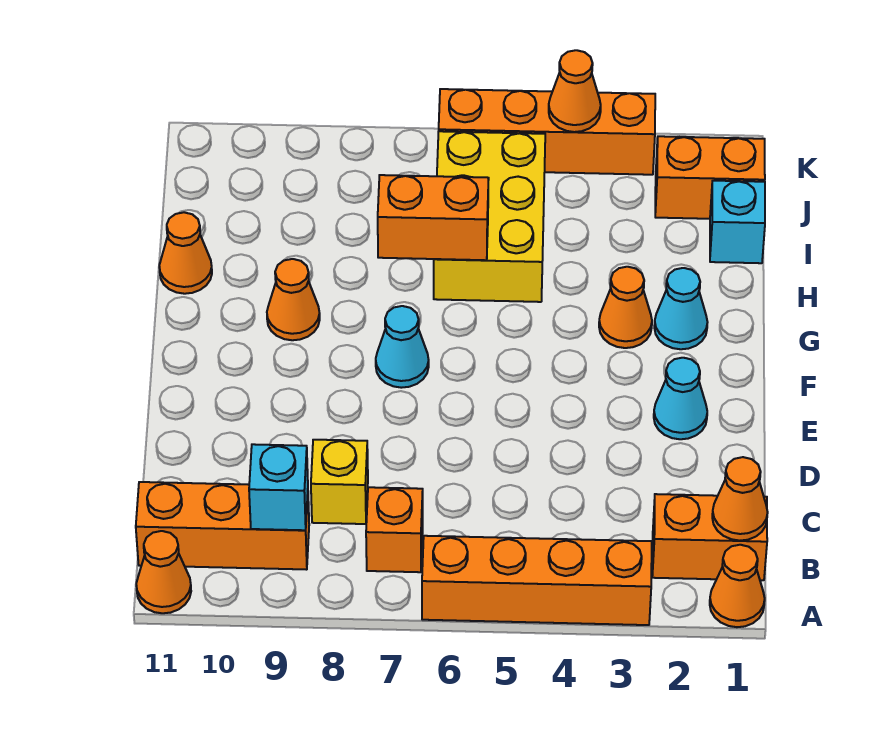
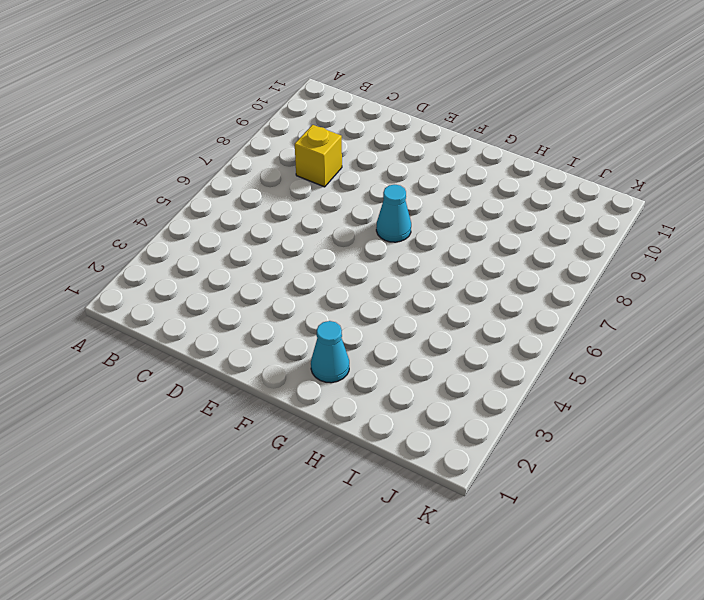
none -> orange 1x1 cone [710,545,765,627]
none -> orange 1x4 brick [422,536,652,625]
none -> orange 1x1 cone [136,531,191,613]

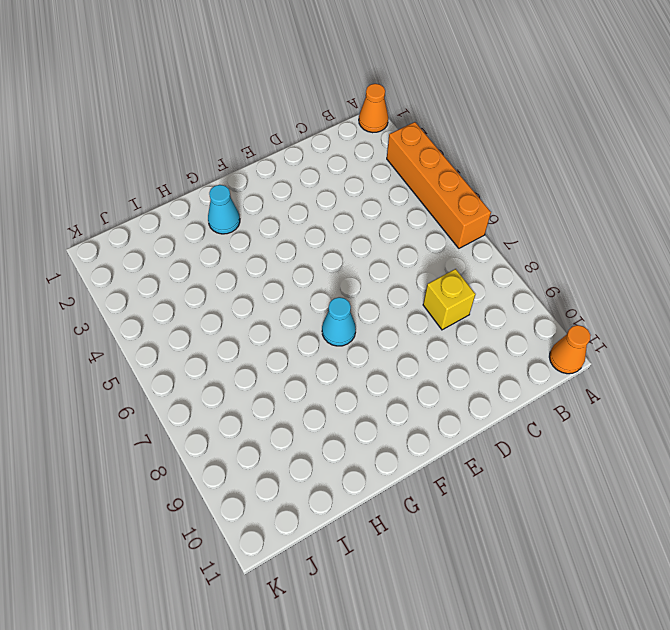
none -> orange 1x2 brick [652,494,767,580]
none -> orange 1x1 brick [366,487,423,572]
none -> orange 1x3 brick [136,482,309,570]

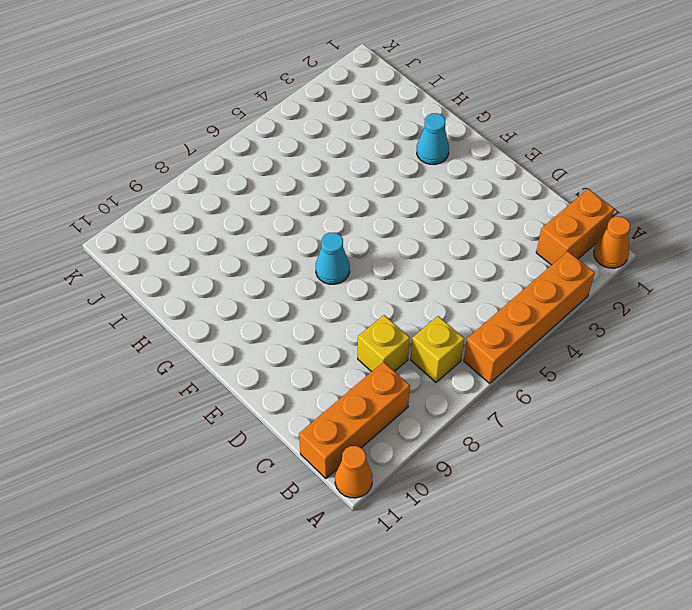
yellow 1x1 brick [411,316,464,382] -> orange 1x1 brick [366,487,423,572]
none -> cyan 1x1 cone [654,358,707,439]
none -> orange 1x1 cone [599,267,652,348]
none -> orange 1x1 cone [267,259,320,340]

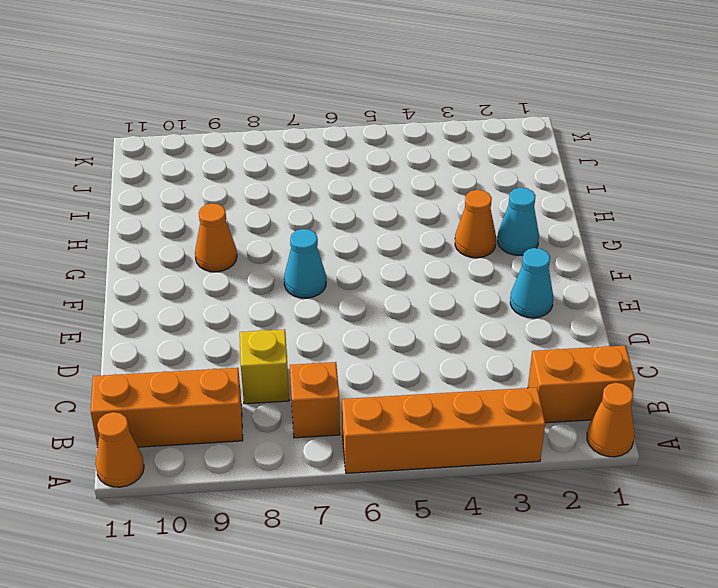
none -> yellow 2x3 brick [434,131,545,302]
none -> orange 1x1 cone [159,212,212,294]
none -> cyan 1x1 brick [710,181,765,263]

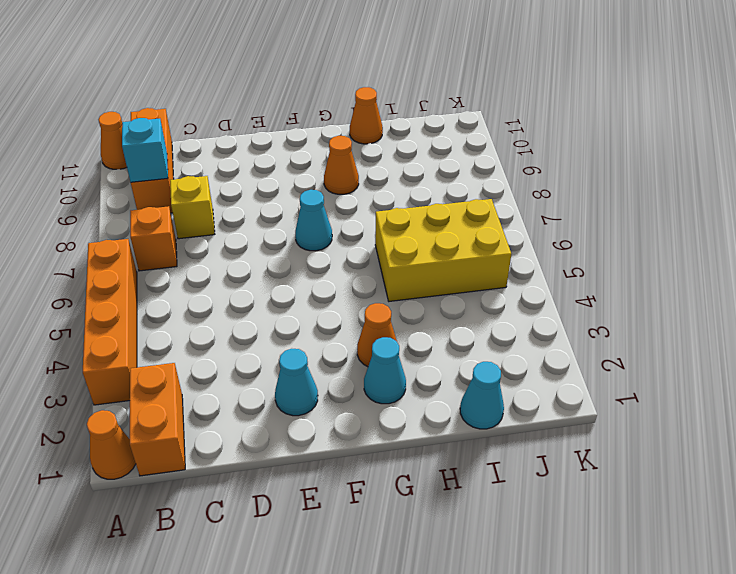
cyan 1x1 cone [460,362,504,429] -> cyan 1x1 brick [710,181,765,263]
none -> orange 1x2 brick [655,136,765,219]
none -> orange 1x4 brick [439,89,655,175]
none -> orange 1x1 cone [712,457,768,541]

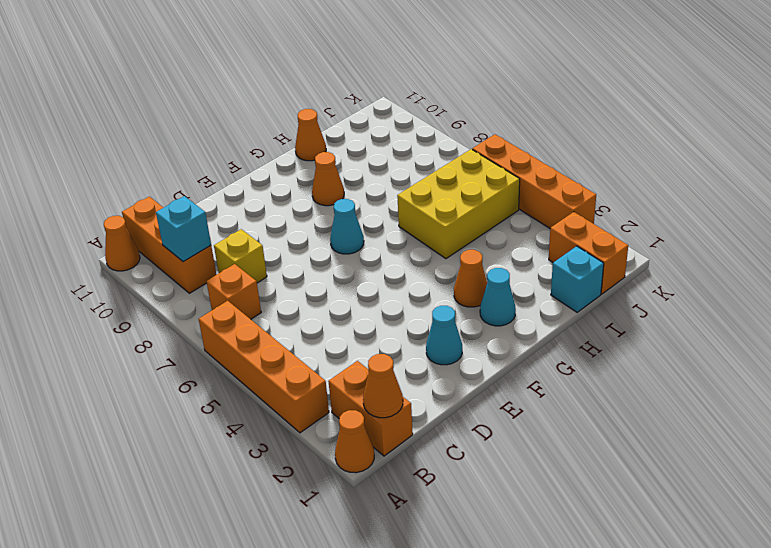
none -> orange 1x2 brick [378,175,489,260]
none -> orange 1x1 cone [549,50,601,132]

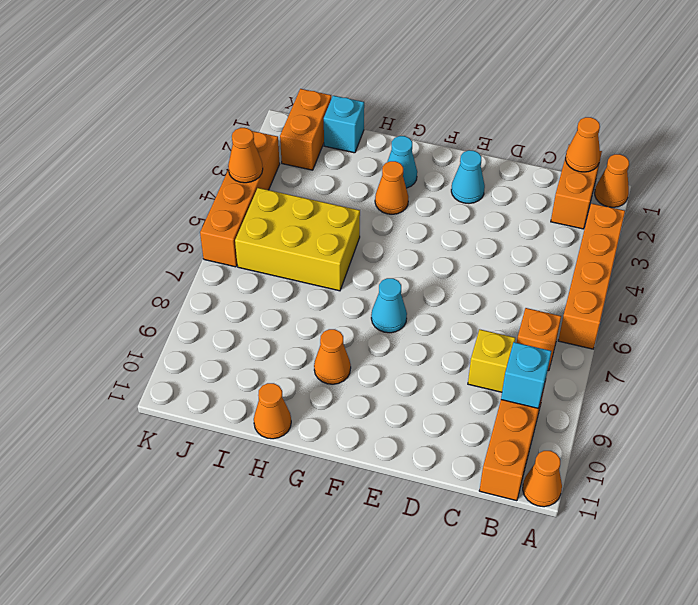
none -> orange 1x2 brick [378,175,489,260]

